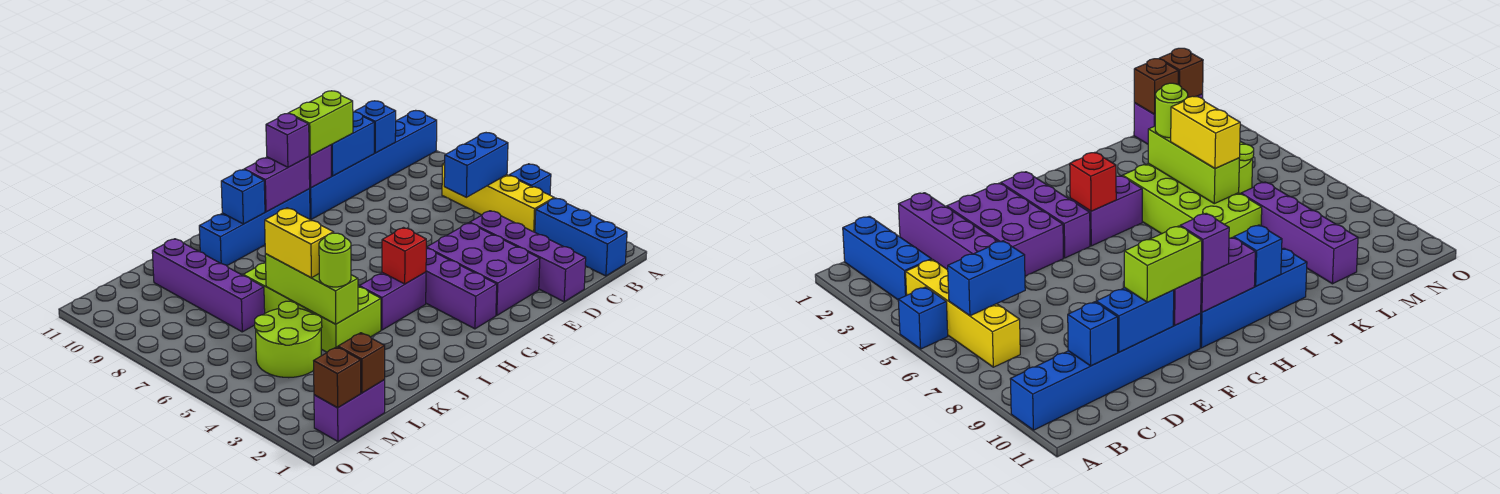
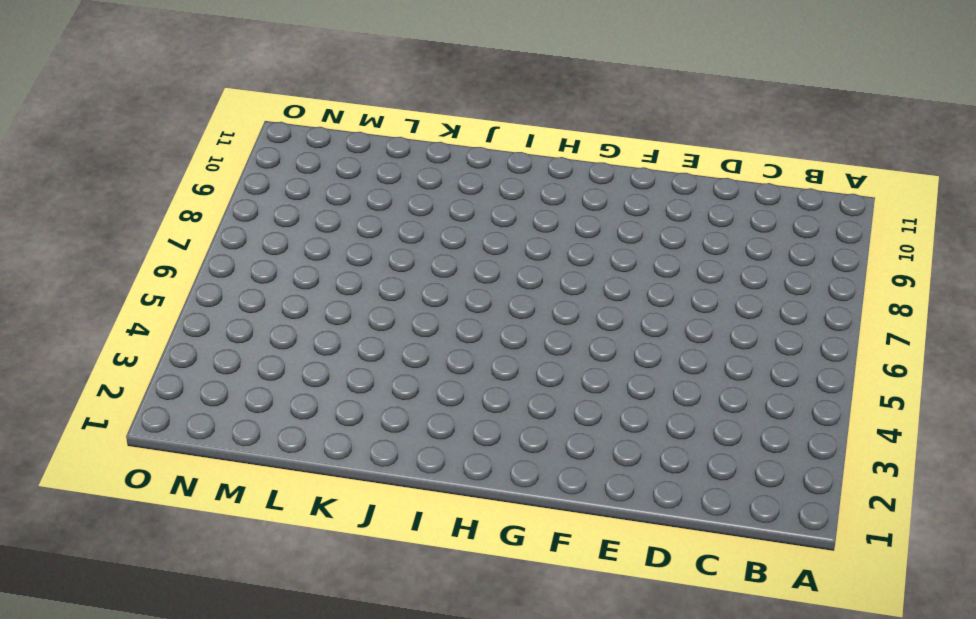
none -> blue 1x1 brick [509,164,551,195]
none -> blue 1x6 brick [309,111,437,219]
none -> blue 1x3 brick [535,198,627,276]

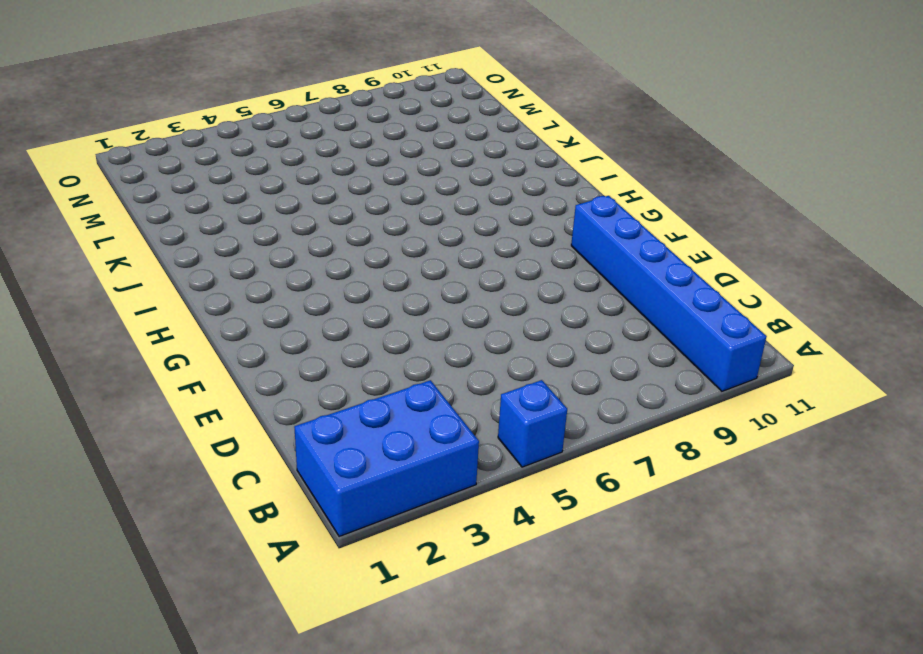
blue 2x3 brick [294,380,479,537] -> blue 1x3 brick [535,198,627,276]
none -> yellow 1x4 brick [442,163,554,232]
none -> purple 1x4 brick [470,211,586,302]
none -> purple 2x3 brick [426,223,540,315]

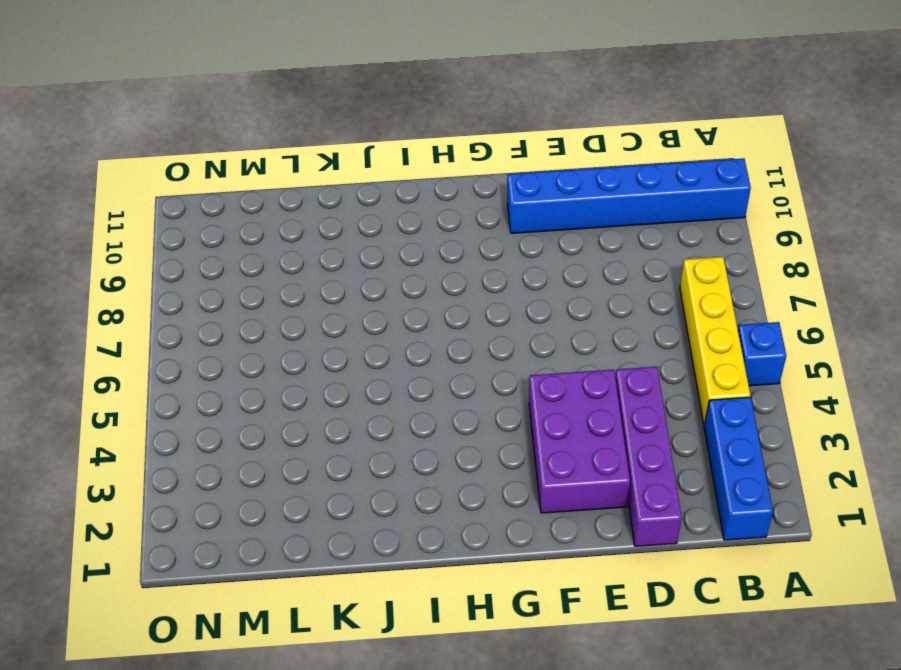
none -> purple 1x3 brick [426,249,497,329]
none -> blue 1x4 brick [199,189,310,266]
none -> purple 1x2 brick [359,272,426,330]

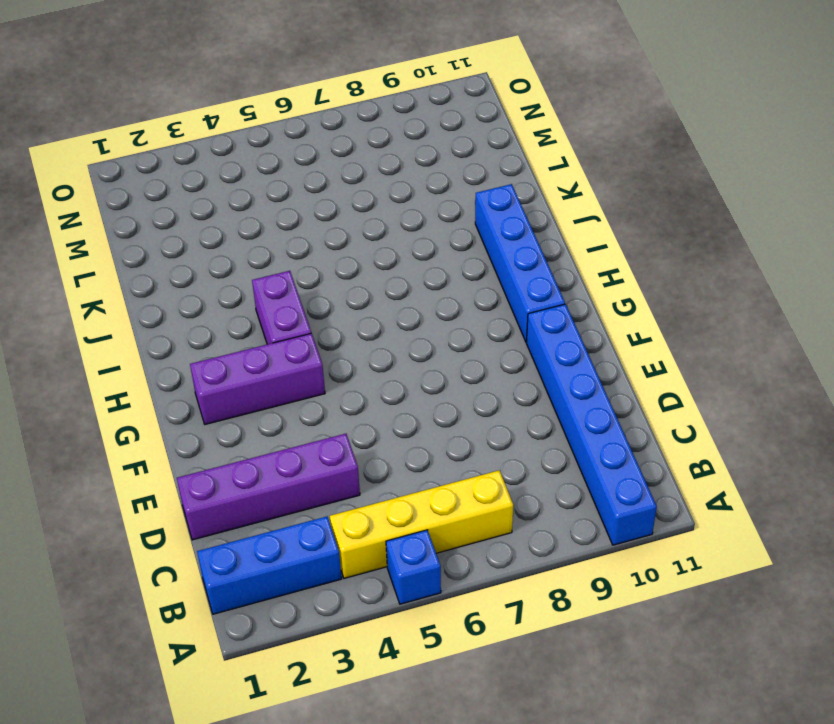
none -> purple 2x3 brick [426,223,540,315]
none -> lime 2x4 brick [243,262,381,352]
none -> lime 2x2 round brick [255,301,322,378]

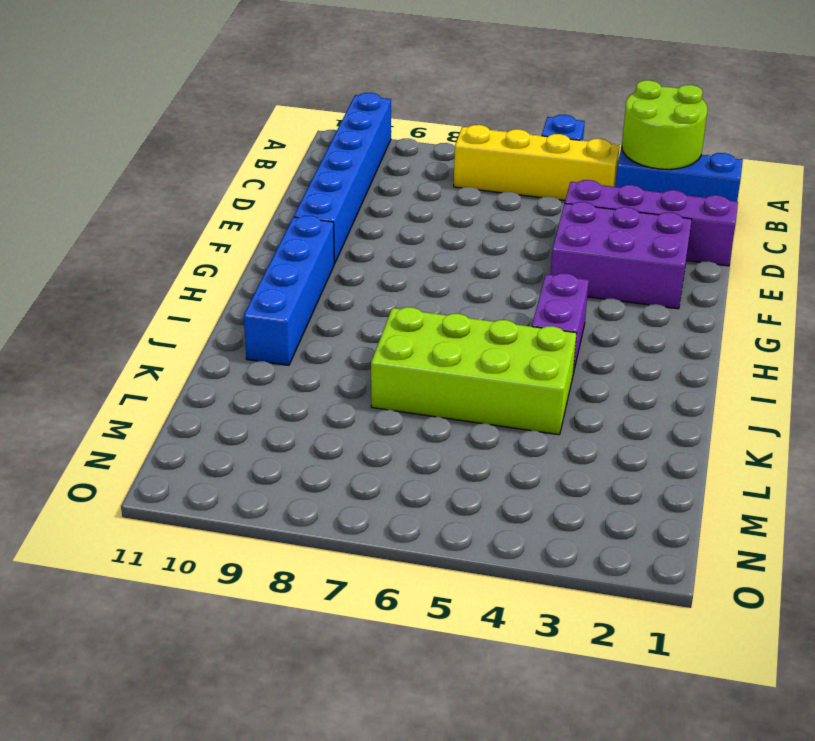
lime 2x2 round brick [622,80,707,169] -> lime 2x2 round brick moved to [255,301,322,378]
none -> purple 1x3 brick [426,249,497,329]
none -> purple 1x4 brick [152,239,265,332]
none -> purple 1x2 brick [314,380,385,441]

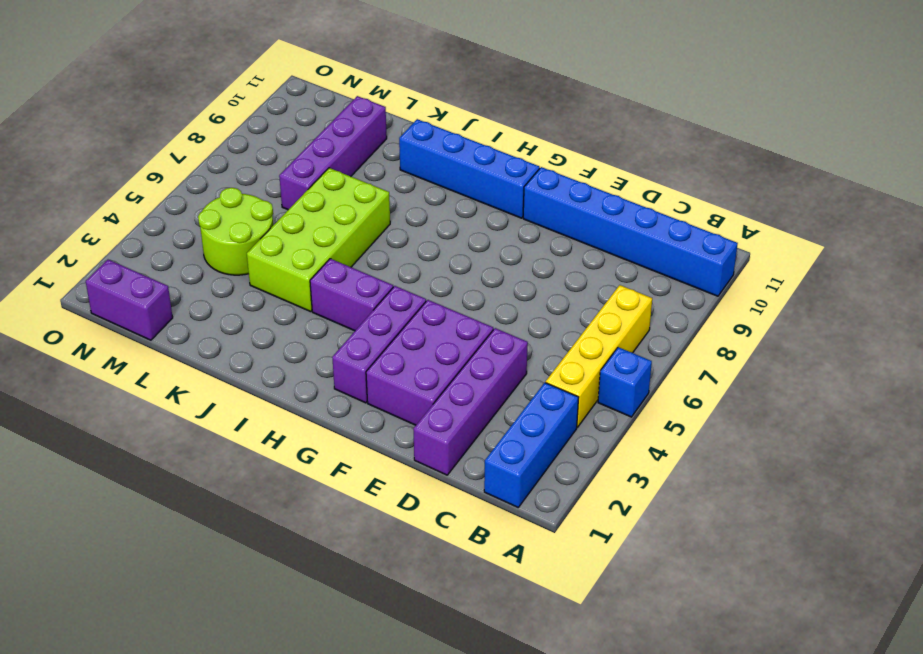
none -> blue 1x2 brick [444,133,508,197]
none -> blue 1x1 brick [355,101,396,153]
none -> blue 1x2 brick [331,112,374,176]

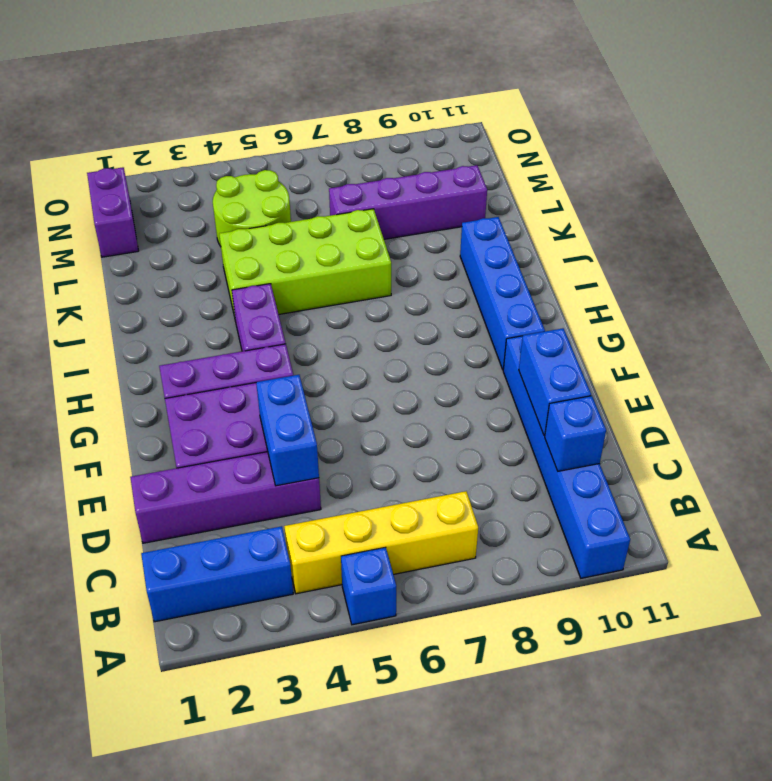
blue 1x2 brick [256,375,319,486] -> blue 1x2 brick moved to [444,133,508,197]
none -> purple 1x1 brick [309,145,331,188]
none -> purple 1x2 brick [244,157,310,212]
none -> red 1x1 brick [382,228,427,284]

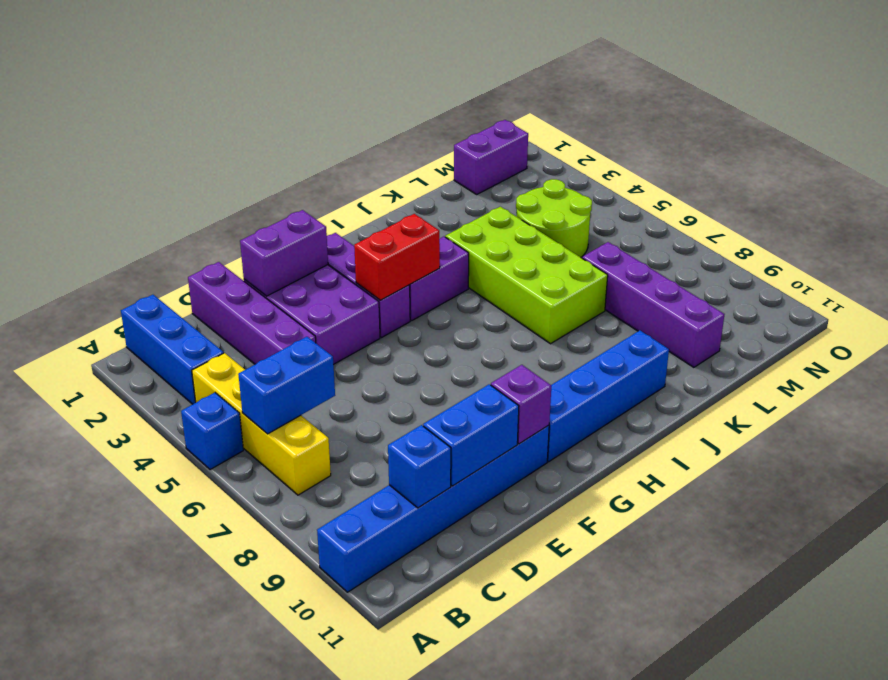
purple 1x2 brick [240,210,328,296] -> purple 1x2 brick moved to [244,157,310,212]
red 1x2 brick [354,214,440,300] -> red 1x1 brick [382,228,427,284]
none -> blue 1x1 brick [221,170,265,224]
none -> lime 1x3 brick [265,254,358,324]
none -> brown 1x1 brick [338,333,385,393]

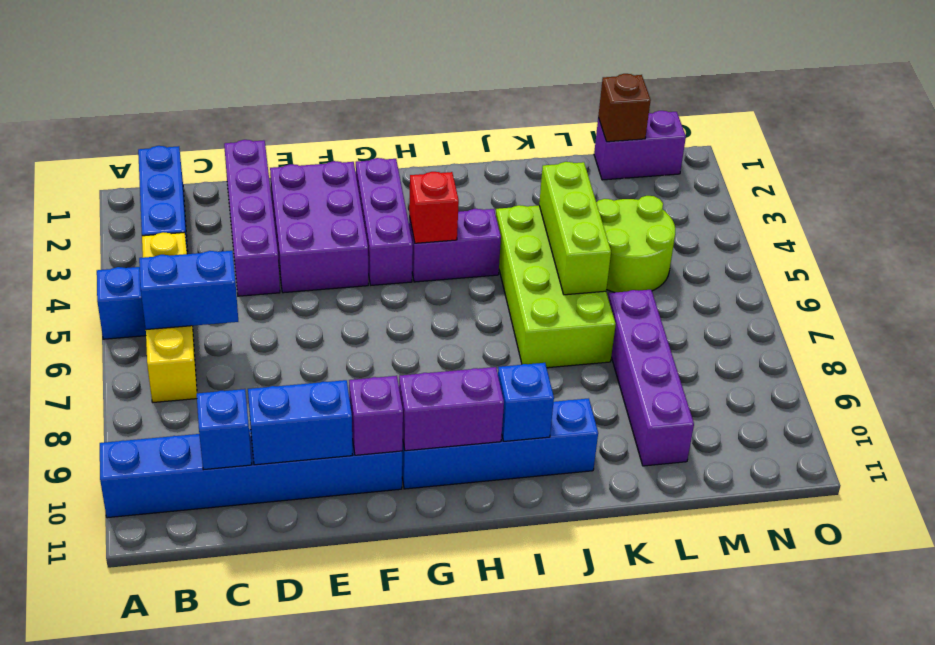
none -> brown 1x1 brick [314,347,361,408]
none -> lime 1x2 brick [288,91,353,156]
none -> purple 1x1 brick [266,114,309,167]

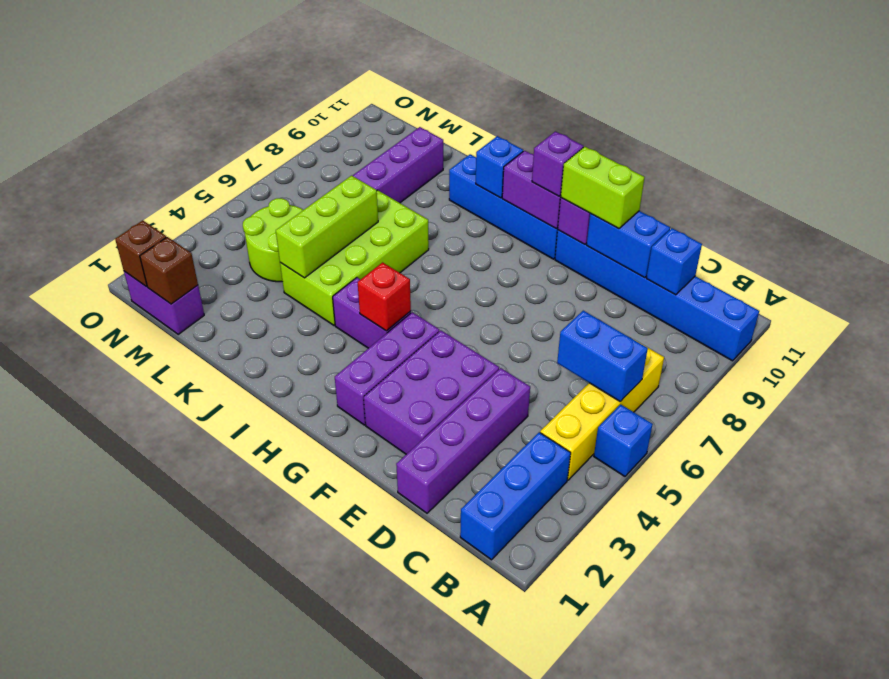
none -> lime 1x1 round brick [319,233,351,287]
none -> yellow 1x2 brick [265,208,334,278]

